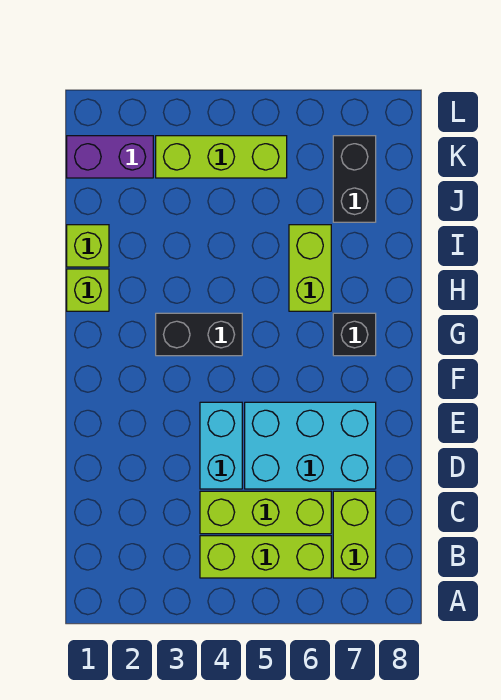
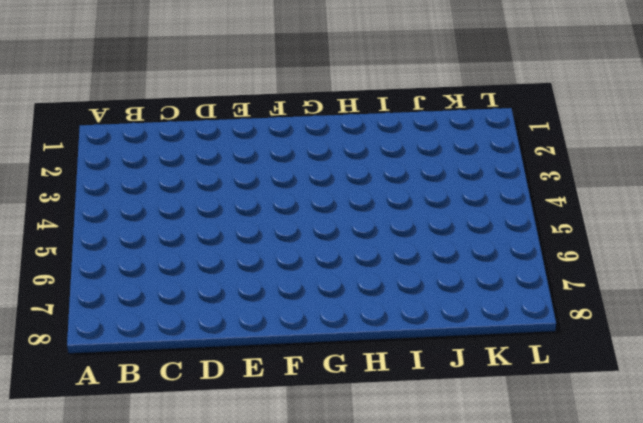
none -> lime 1x3 brick [200,536,331,578]
none -> lime 1x2 brick [333,491,376,578]
none -> lime 1x3 brick [200,491,331,534]

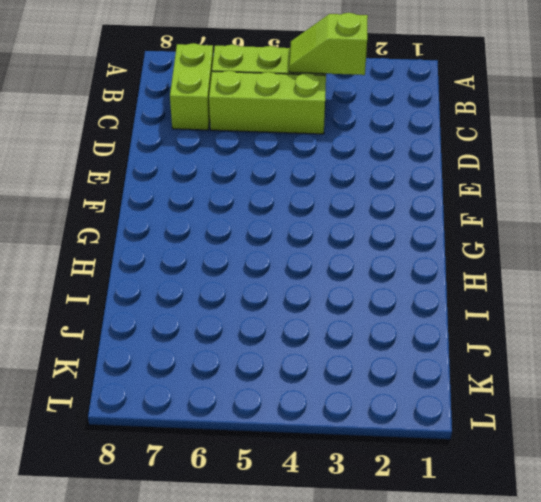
lime 1x2 slope [289,13,368,75] -> none
none -> cyan 1x2 brick [200,402,242,489]
none -> cyan 2x3 brick [245,402,376,489]
none -> black 1x2 brick [156,313,242,356]

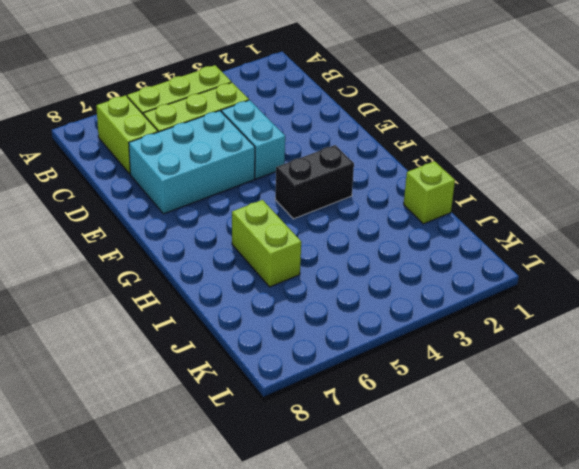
none -> black 1x1 brick [333,313,376,356]
none -> lime 1x1 brick [67,269,109,311]
none -> black 1x2 brick [333,136,376,222]

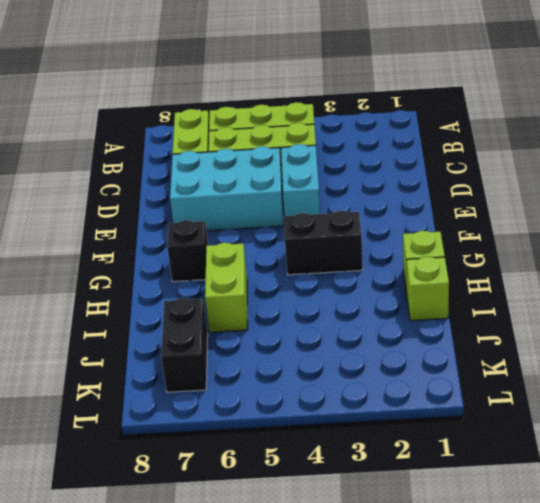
none -> purple 1x2 brick [67,136,153,178]
none -> lime 1x3 brick [156,136,287,178]

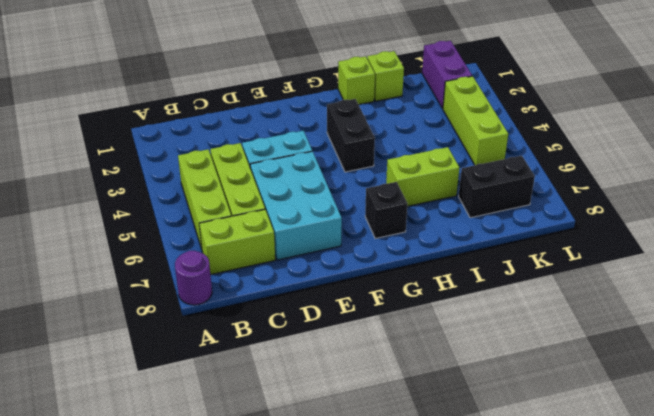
purple 1x1 round brick [175,251,212,305] -> none

